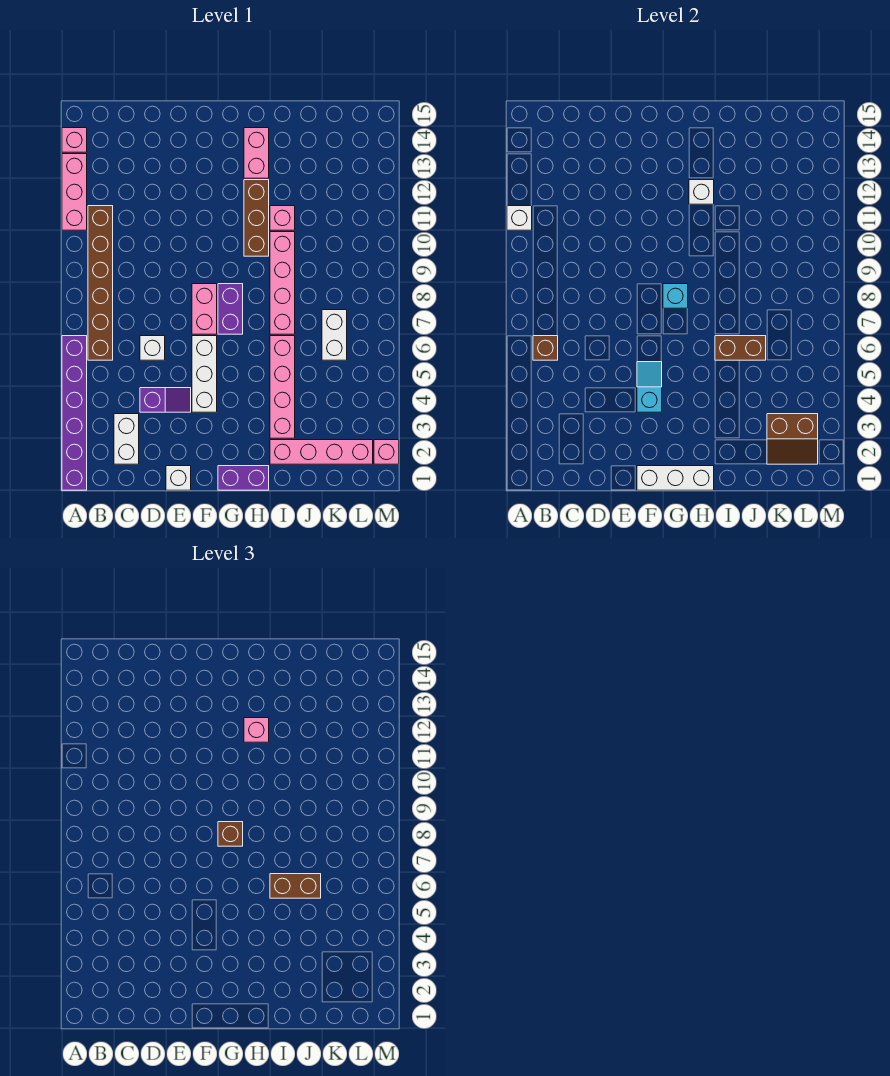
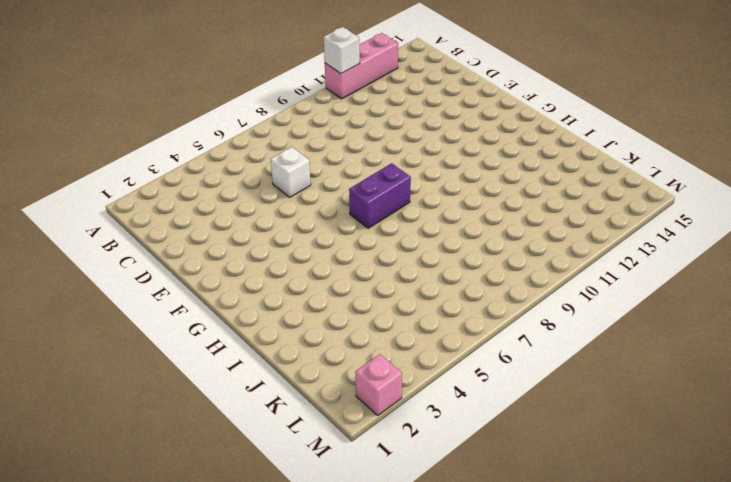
none -> purple 1x6 brick [62,336,87,490]
none -> pink 1x1 brick [62,128,87,152]
none -> brown 1x6 brick [88,206,113,360]
none -> white 1x2 brick [114,414,139,464]

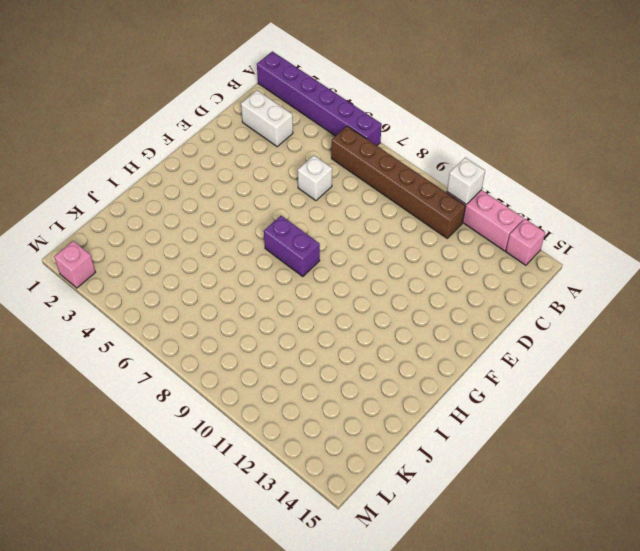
none -> purple 1x2 slope [140,388,191,412]
none -> white 1x1 brick [166,466,191,490]
none -> white 1x3 brick [192,336,217,412]
none -> pink 1x2 brick [192,284,217,334]

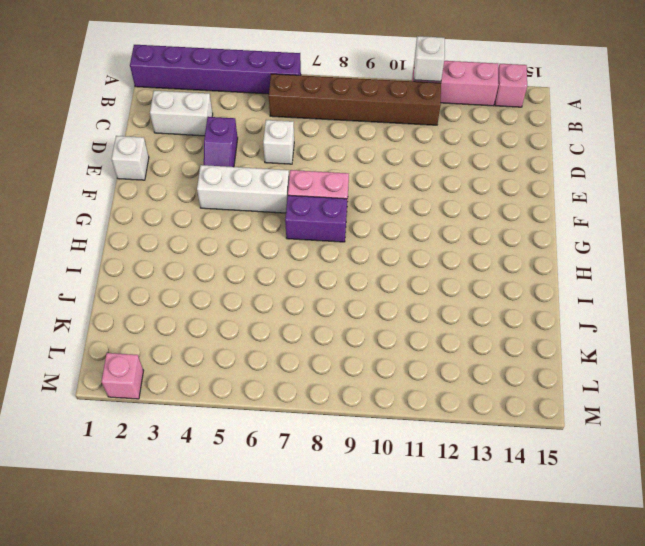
none -> purple 1x2 brick [218,466,269,490]
none -> brown 1x3 brick [244,180,269,256]
none -> pink 1x2 brick [244,128,269,178]
none -> pink 1x4 brick [270,440,373,464]

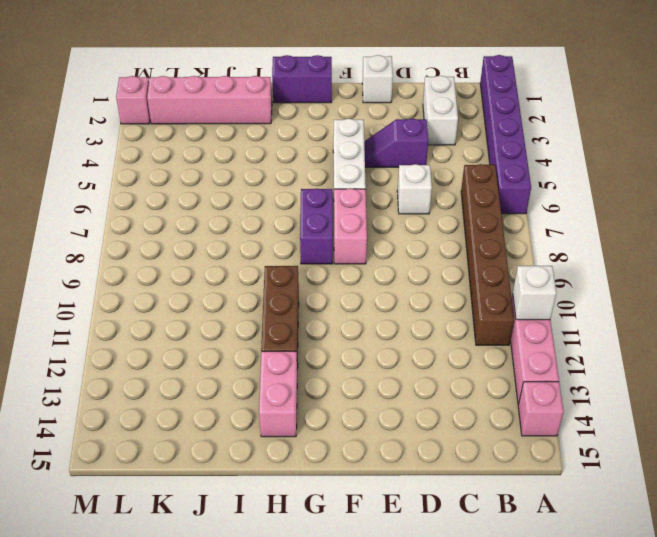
none -> pink 1x4 brick [270,336,295,438]
none -> pink 1x4 brick [270,232,295,334]
none -> pink 1x1 brick [270,206,295,230]
none -> white 1x2 brick [322,310,347,360]

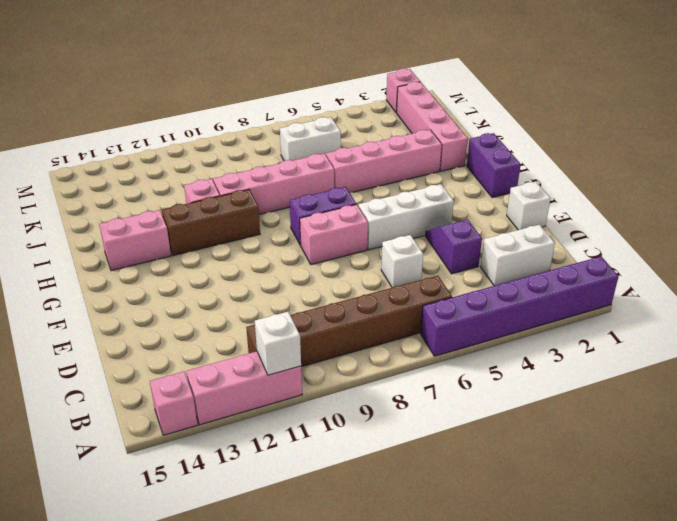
none -> brown 1x1 brick [533,336,558,360]
none -> white 1x3 brick [637,466,714,490]
none -> cyan 1x2 slope [637,362,662,412]
none -> cyan 1x1 brick [663,284,688,308]

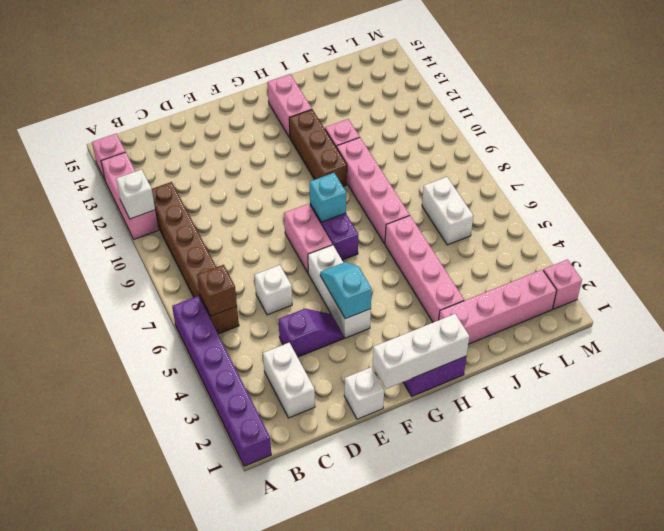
none -> white 1x1 brick [689,180,714,204]
none -> brown 1x2 brick [715,336,766,360]
none -> brown 2x2 slope [767,414,818,464]
none -> brown 1x1 brick [218,822,243,846]

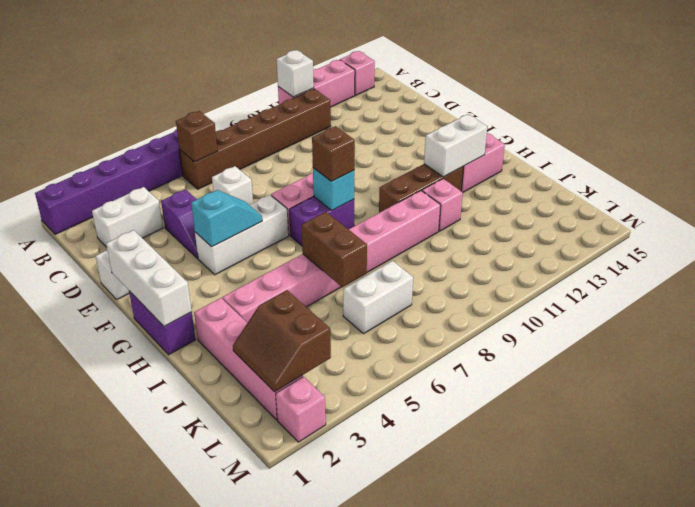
white 1x2 brick [424,114,487,177] -> white 1x1 brick [689,180,714,204]
none -> pink 1x1 brick [244,718,269,742]
none -> brown 1x2 brick [270,874,321,898]

